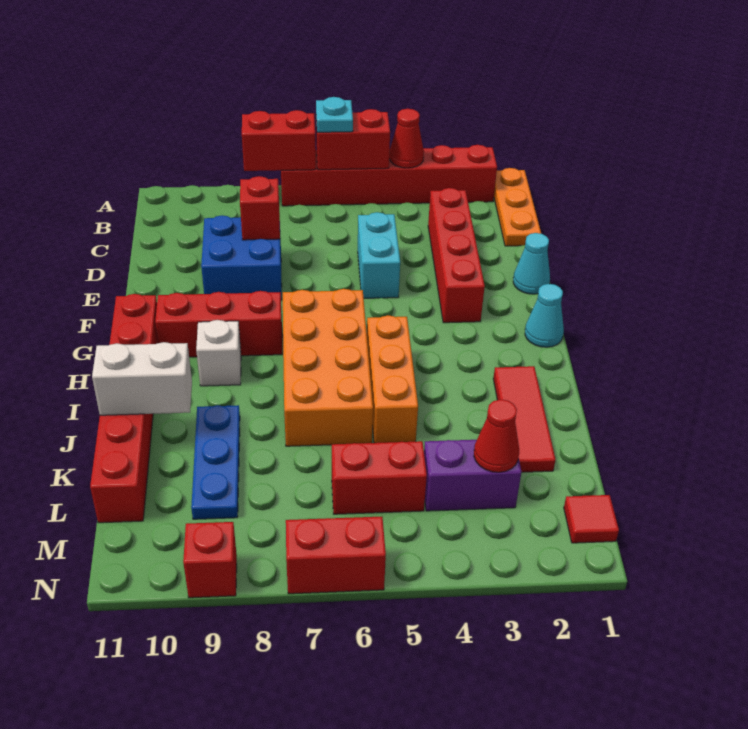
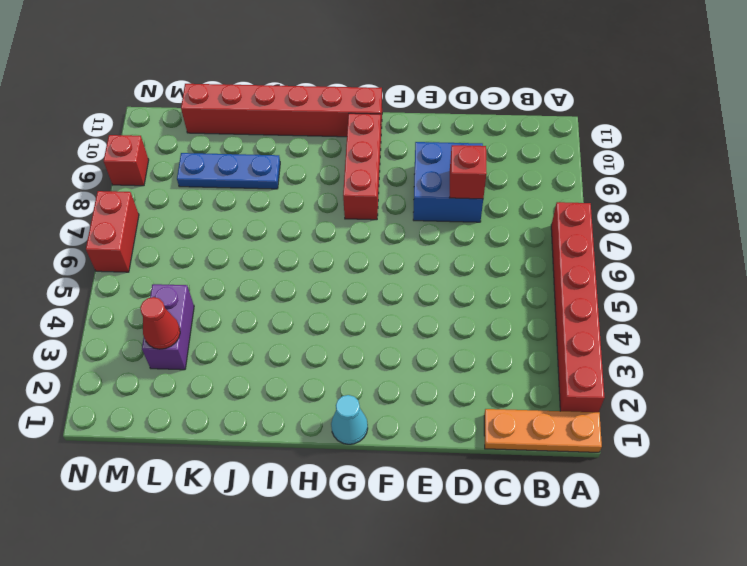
none -> red 1x4 brick [428,188,485,323]
none -> cyan 1x2 brick [358,212,400,298]
none -> cyan 1x1 cone [513,233,550,294]

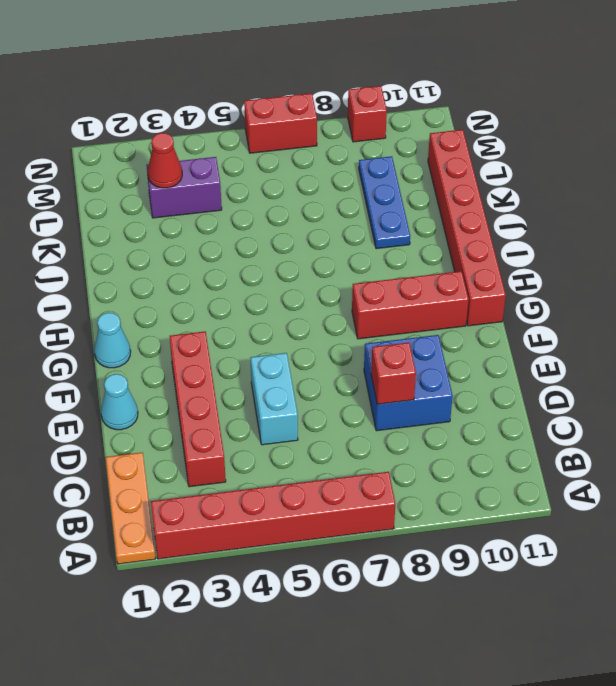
none -> orange 2x4 brick [283,289,373,446]
none -> orange 1x3 brick [367,315,418,443]
none -> white 1x1 brick [196,320,241,386]

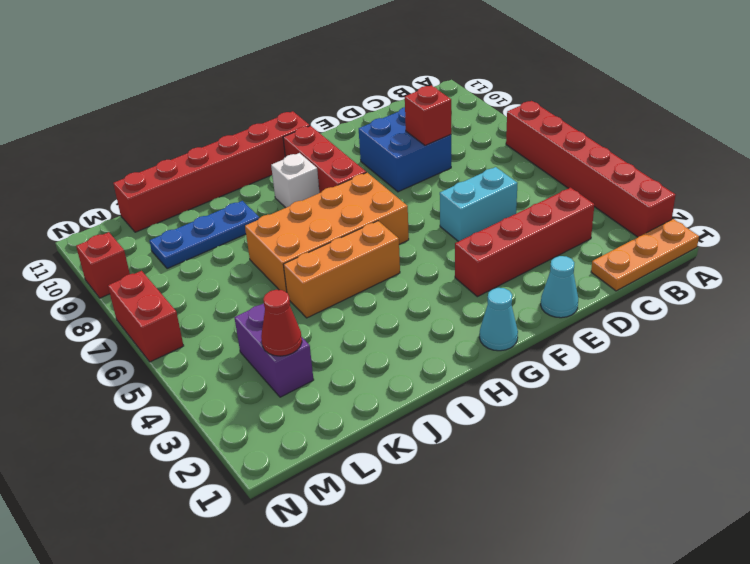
none -> red 1x3 tile [493,366,555,472]
none -> red 1x2 brick [332,441,427,514]
none -> red 1x1 tile [564,495,619,543]

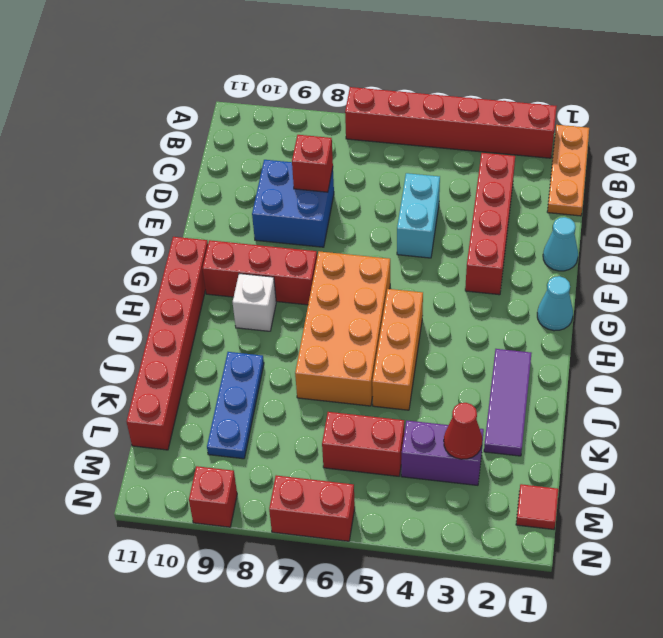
purple 1x3 tile [484,349,532,456] -> red 1x3 tile [493,366,555,472]
none -> red 1x1 cone [389,109,424,168]
none -> red 1x2 brick [316,109,390,170]
none -> red 1x2 brick [242,110,316,171]

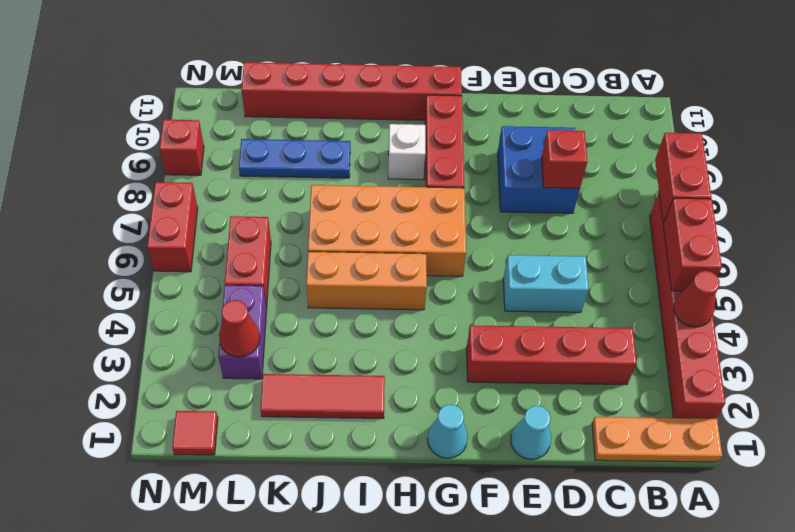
none -> white 1x2 brick [92,342,192,415]
none -> cyan 1x1 plate [316,97,353,132]

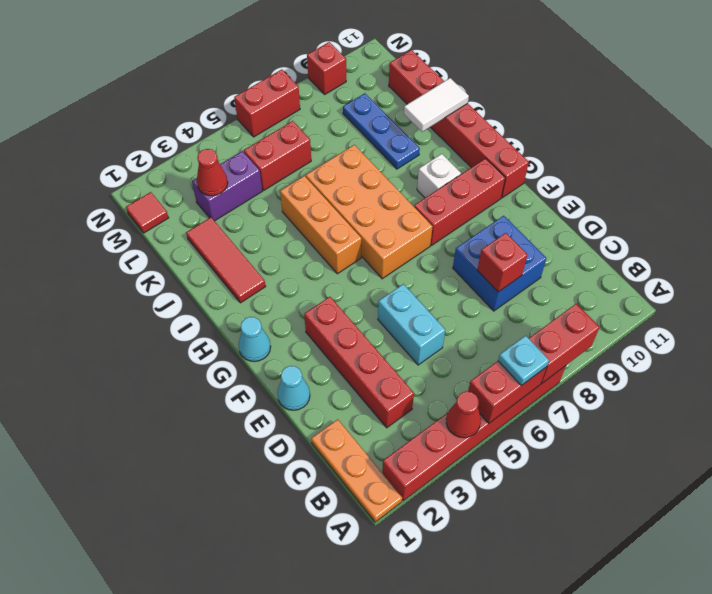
white 1x2 tile [404,78,469,132] -> white 1x2 brick [92,342,192,415]

